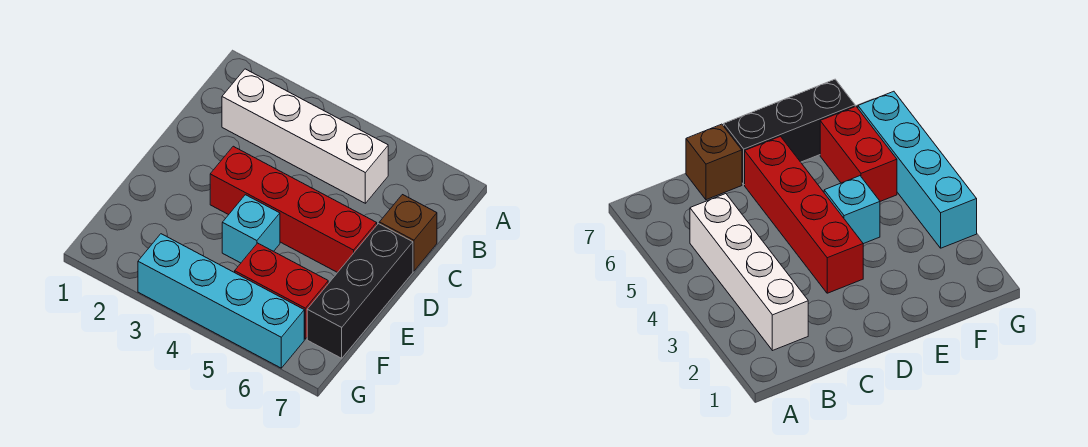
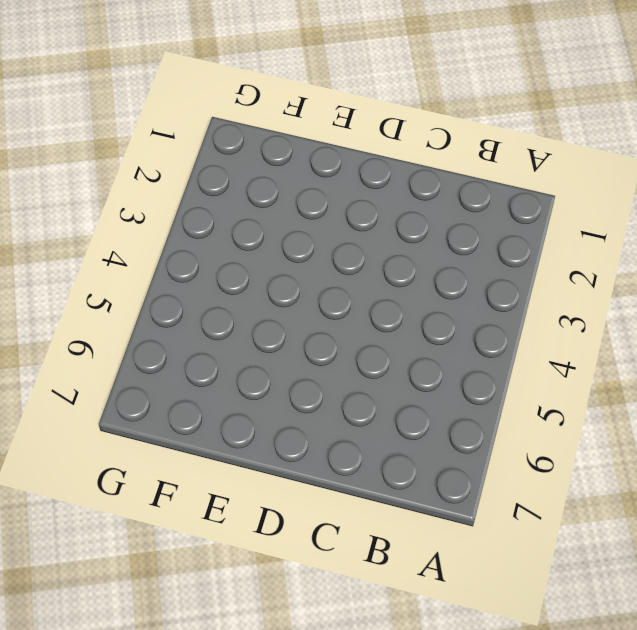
none -> white 1x4 brick [222,69,388,203]
none -> brown 1x1 brick [379,195,437,271]

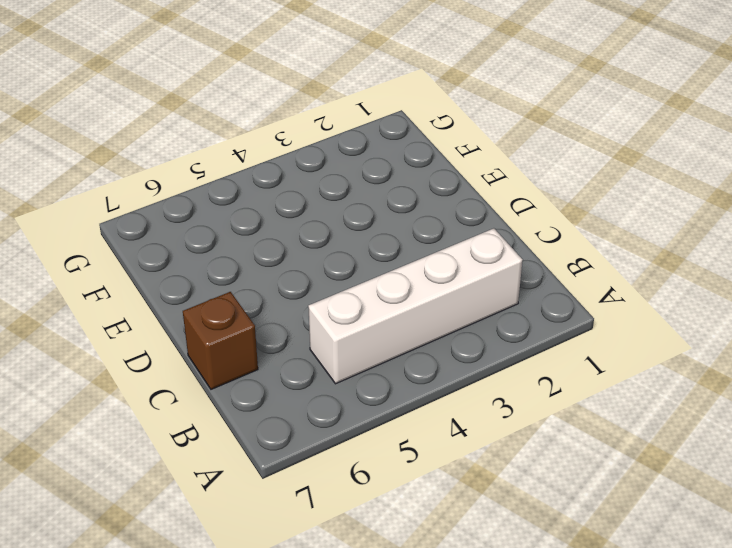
none -> red 1x4 brick [210,146,377,273]
none -> black 1x3 brick [307,224,413,358]

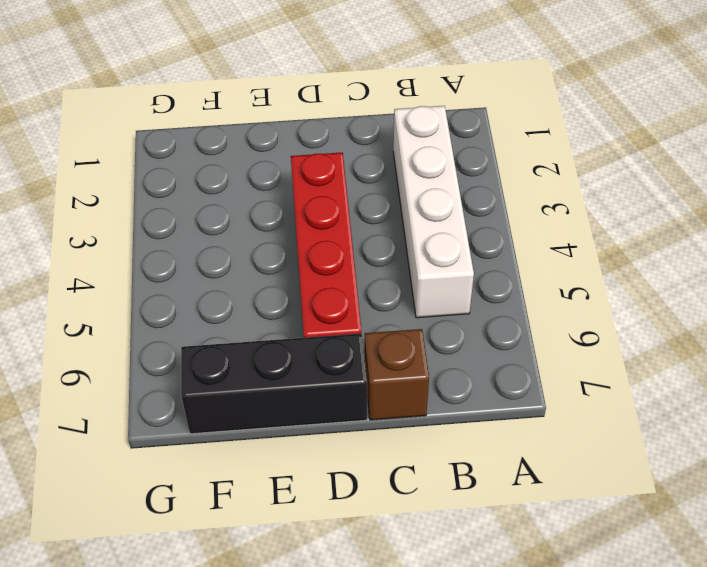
none -> cyan 1x1 brick [222,195,280,263]
none -> red 1x2 brick [235,243,328,339]

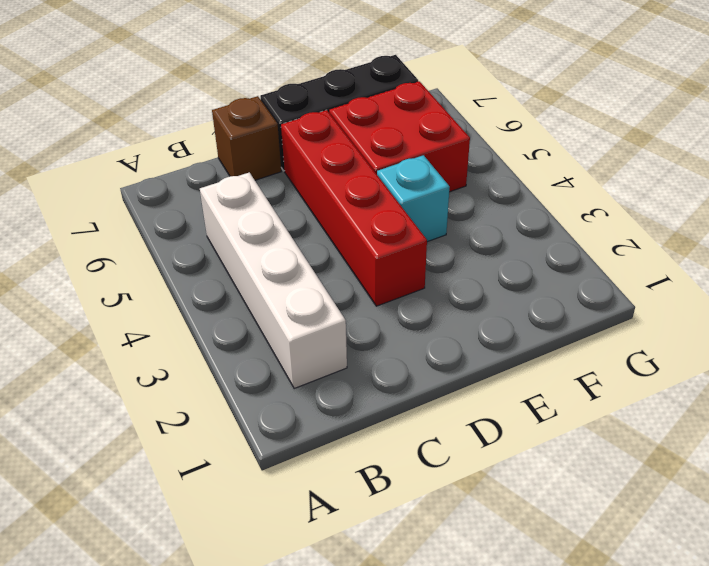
red 2x2 brick [329,81,470,192] -> red 1x2 brick [235,243,328,339]
none -> cyan 1x4 brick [138,234,304,368]

